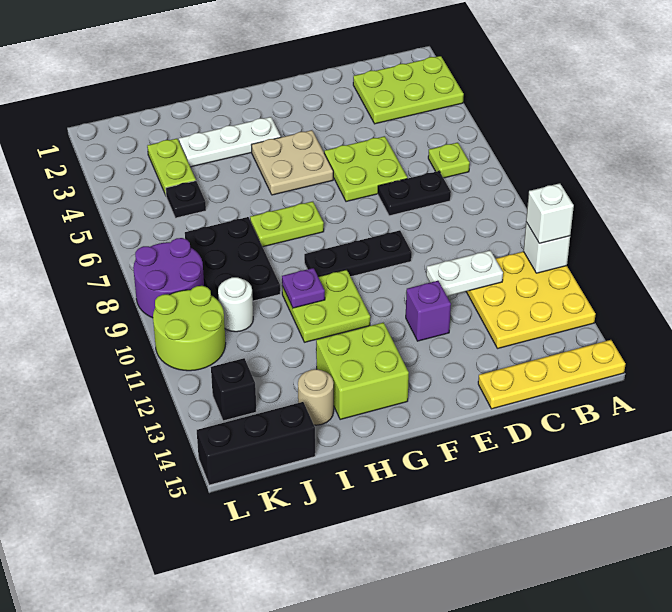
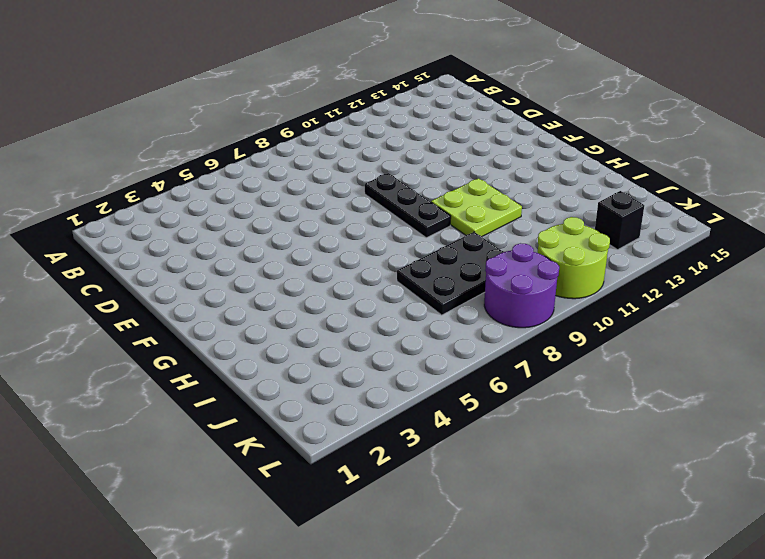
none -> lime 2x3 plate [353,56,464,124]
none -> yellow 3x3 plate [466,252,596,349]
none -> yellow 1x4 plate [478,340,625,409]

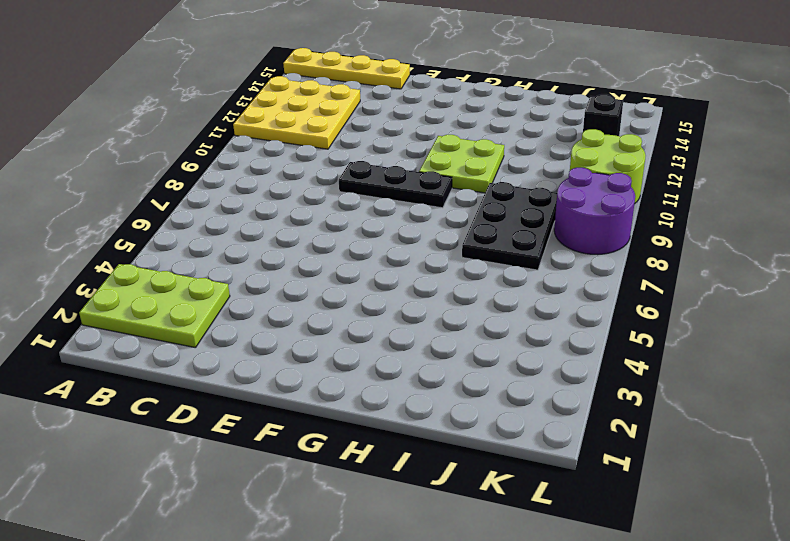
none -> lime 1x1 plate [428,143,470,178]
none -> black 1x2 plate [378,171,451,216]
none -> lime 2x2 plate [324,136,407,202]

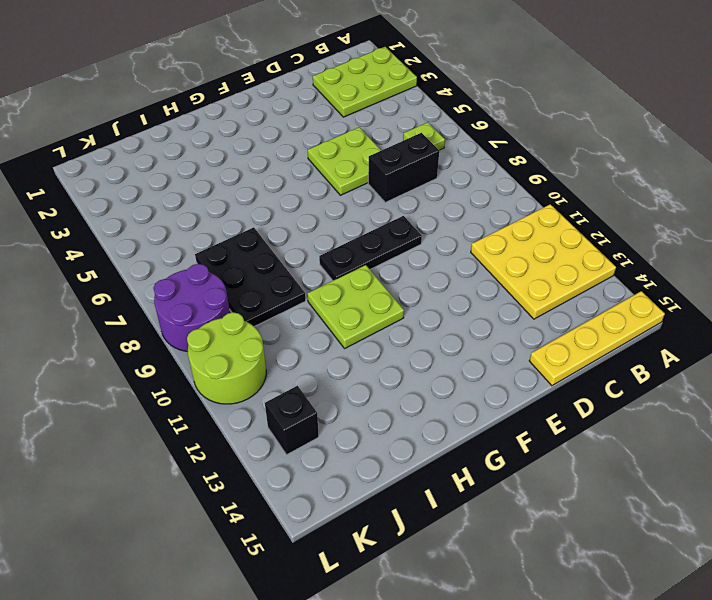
black 1x2 brick [368,133,439,202] -> black 1x2 plate [378,171,451,216]
none -> purple 1x1 brick [406,281,451,341]
none -> tan 2x2 plate [252,130,333,195]
none -> white 1x3 plate [179,117,281,167]

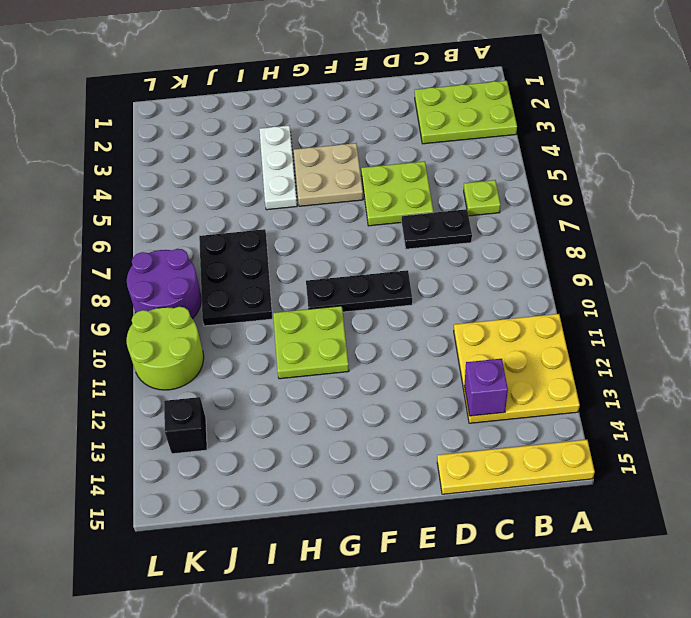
purple 1x1 brick [464,359,508,416] -> purple 1x1 brick moved to [406,281,451,341]
white 1x3 plate [259,126,297,210] -> white 1x3 plate turned to [179,117,281,167]
none -> lime 1x2 plate [250,201,324,247]
none -> lime 2x2 brick [316,323,409,420]
none -> tan 1x1 round brick [298,369,334,425]

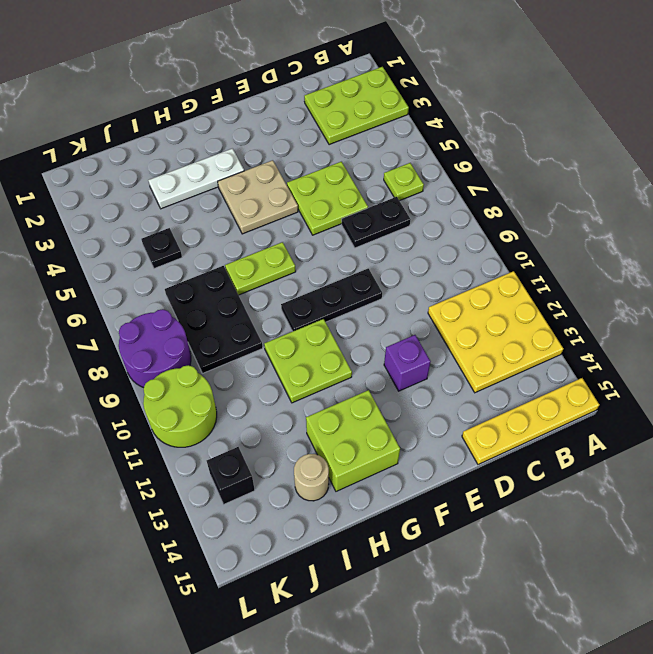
none -> lime 1x2 plate [147,139,196,195]
none -> white 1x1 round brick [218,277,253,332]
none -> black 1x3 brick [197,402,315,485]

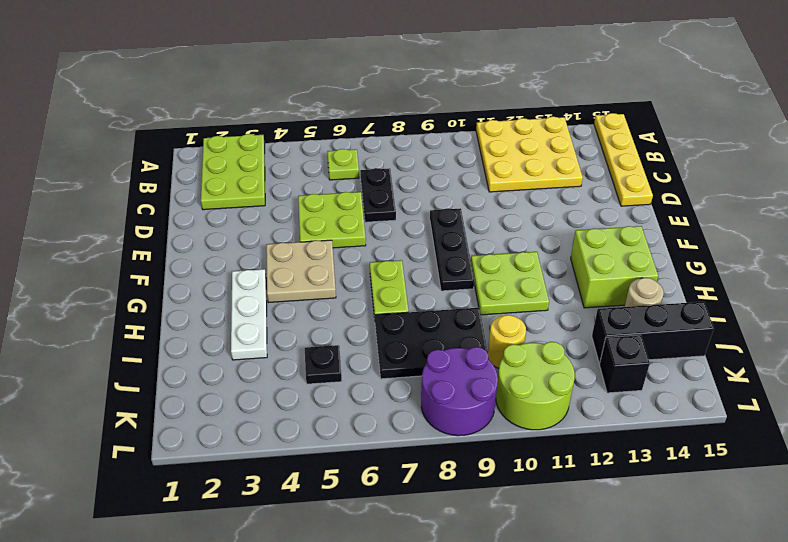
yellow 1x1 round brick [488,315,526,368] -> white 1x1 round brick [218,277,253,332]
black 1x3 brick [592,302,714,363] -> black 1x3 brick turned to [197,402,315,485]
none -> purple 1x1 brick [406,281,451,341]
none -> lime 1x2 plate [147,139,196,195]
none -> white 1x1 brick [523,222,570,273]

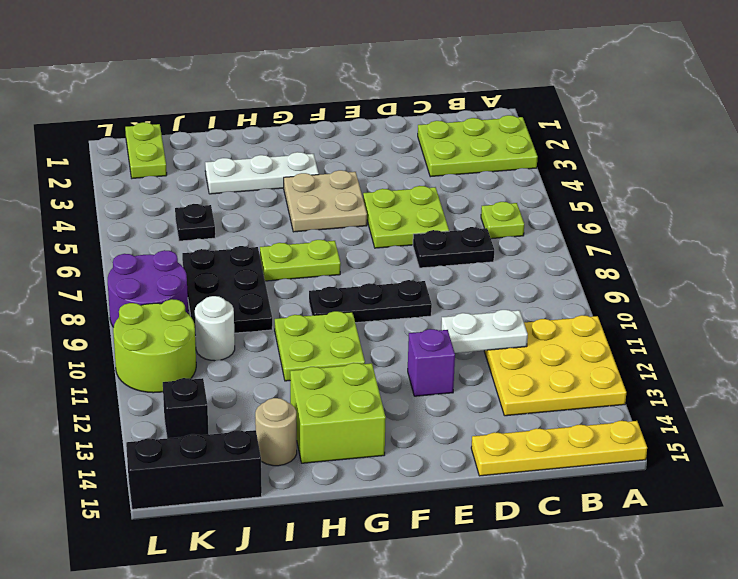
lime 1x2 plate [125,122,167,178] -> lime 1x2 plate moved to [147,139,196,195]
none -> white 1x1 brick [523,222,570,273]
none -> purple 1x1 plate [282,268,325,308]
none -> white 1x1 brick [526,183,574,243]

